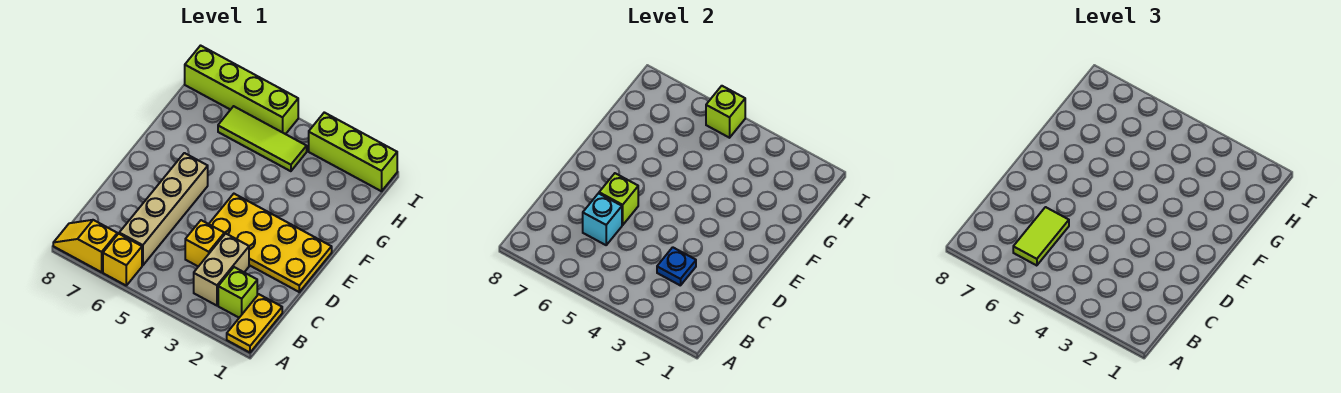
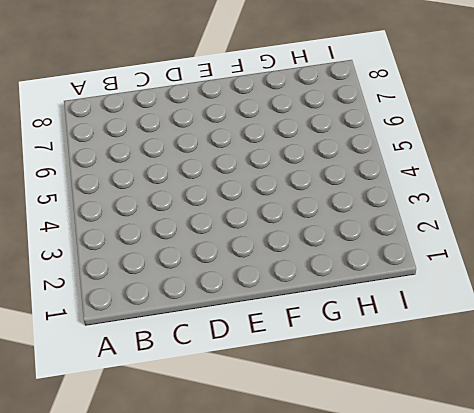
none -> yellow 1x2 plate [227,294,282,352]
none -> yellow 1x1 brick [103,234,142,285]
none -> yellow 1x2 slope [53,220,117,272]

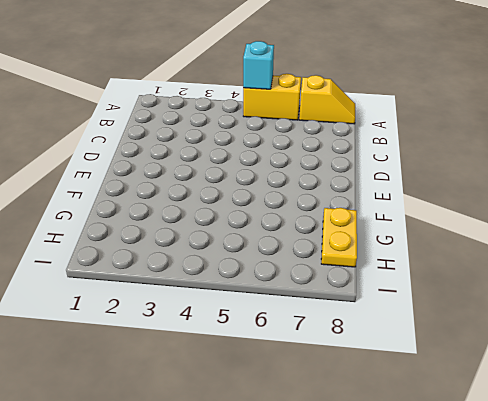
yellow 1x2 brick [243,74,301,120] -> yellow 1x1 brick [103,234,142,285]
cyan 1x1 brick [243,41,274,89] -> cyan 1x1 brick moved to [583,193,622,245]
yellow 1x2 plate [321,208,357,267] -> yellow 1x2 plate moved to [227,294,282,352]
none -> lime 1x1 brick [218,267,257,318]
none -> tan 1x2 brick [194,234,249,306]
none -> tan 1x4 brick [119,153,208,266]

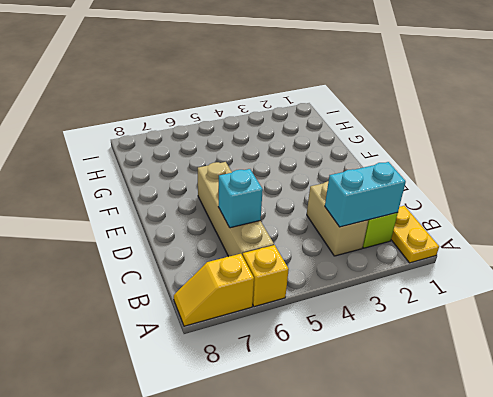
cyan 1x2 brick [325,162,406,227] -> none
none -> yellow 1x1 brick [185,220,224,267]
none -> yellow 2x4 plate [209,194,332,292]
none -> lime 1x3 tile [218,106,307,171]

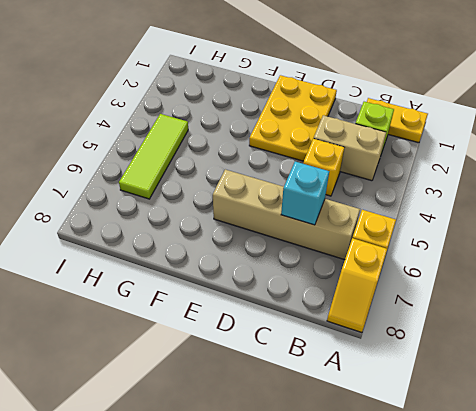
yellow 2x3 plate [249,75,337,161] -> yellow 2x4 plate [209,194,332,292]
none -> lime 1x3 brick [309,112,397,191]
none -> lime 1x4 brick [185,46,298,134]
none -> blue 1x1 plate [657,247,696,286]

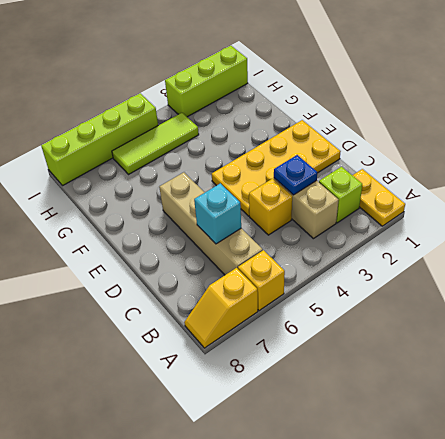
none -> lime 1x1 brick [599,173,638,225]
none -> lime 1x1 brick [706,86,745,138]
none -> lime 1x2 tile [1013,207,1069,266]

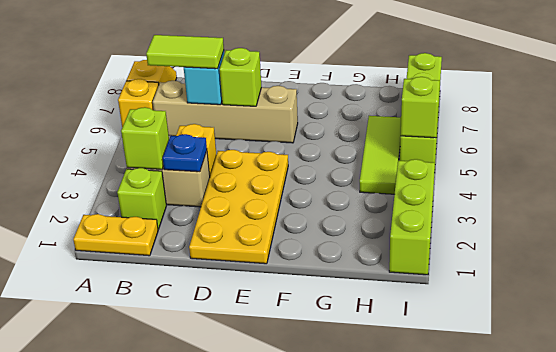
lime 1x1 brick [121,107,169,169] -> none

